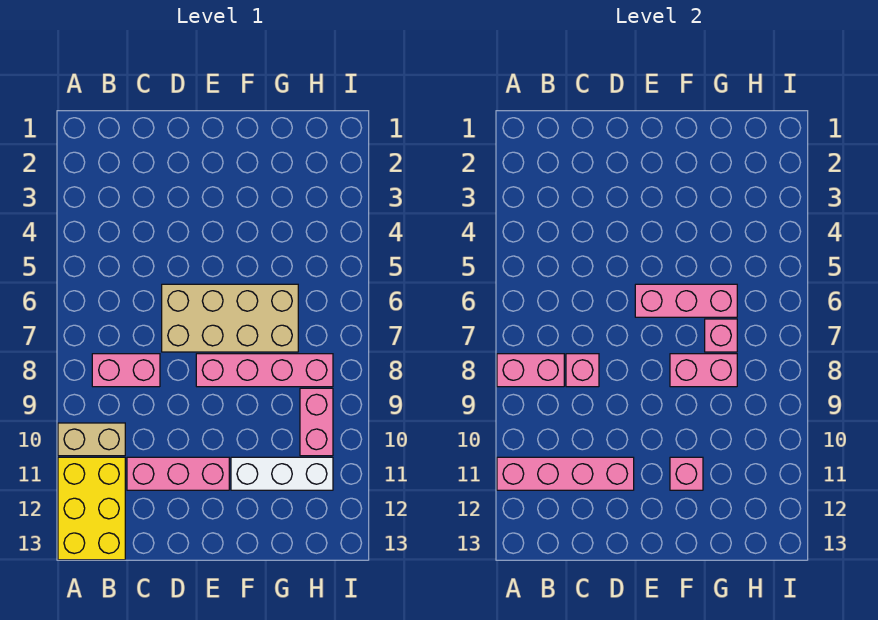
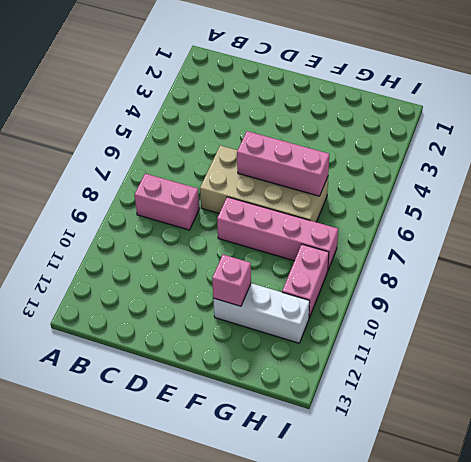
none -> tan 1x2 brick [58,423,125,456]
none -> yellow 2x3 brick [58,457,125,560]
none -> pink 1x3 brick [127,457,229,490]

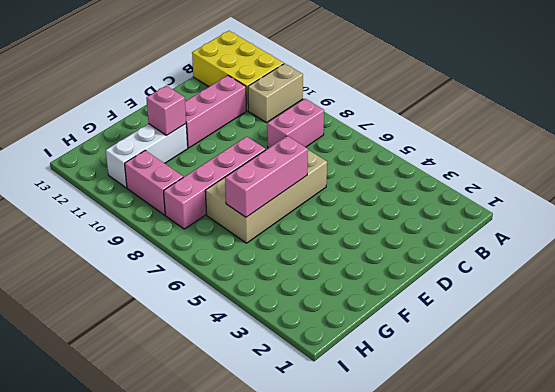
none -> pink 1x2 brick [497,354,564,387]
none -> pink 1x4 brick [497,457,634,490]
none -> pink 1x1 brick [566,354,599,387]

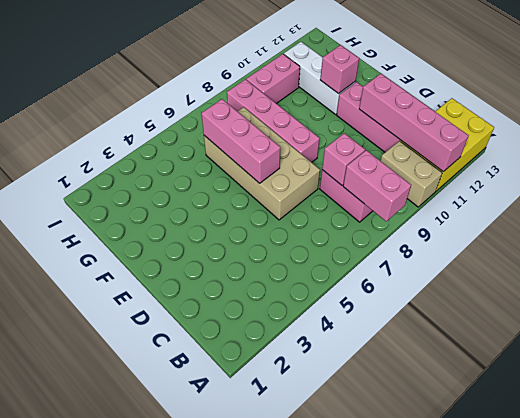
none -> pink 1x2 brick [670,354,737,387]
none -> pink 1x1 brick [705,319,737,352]

